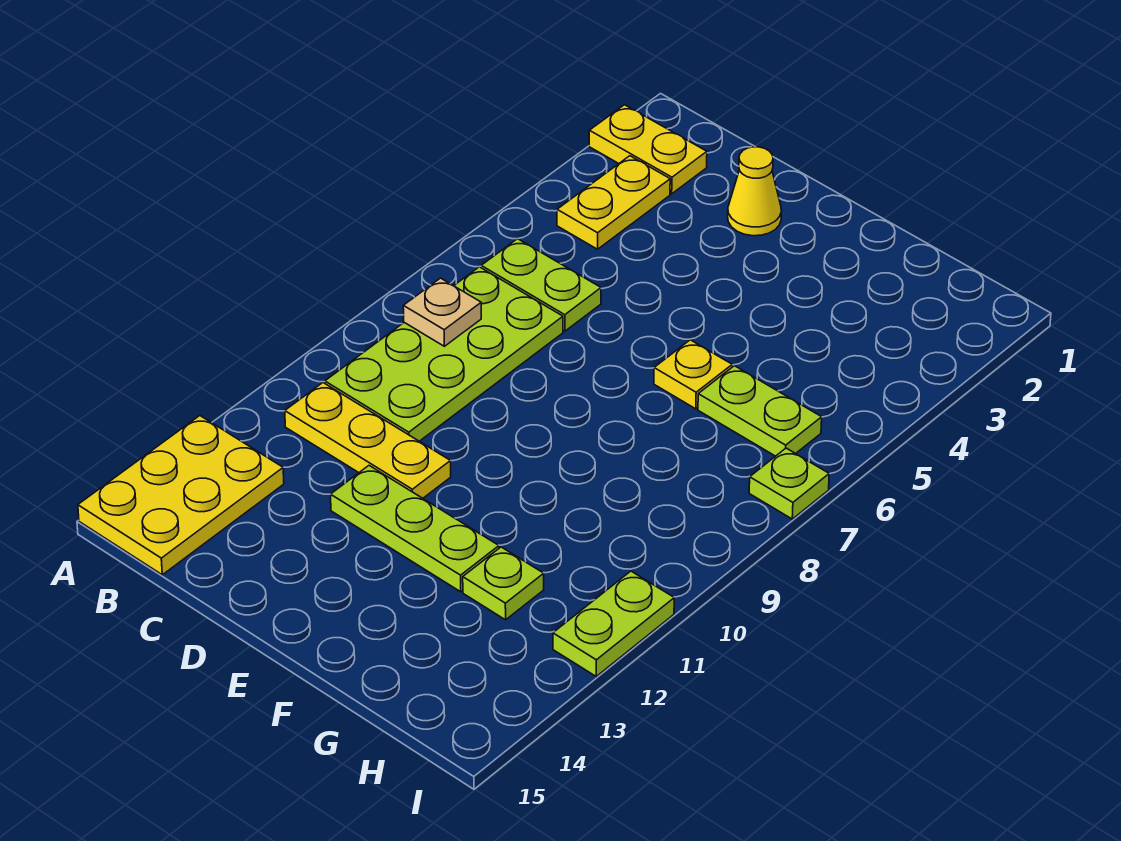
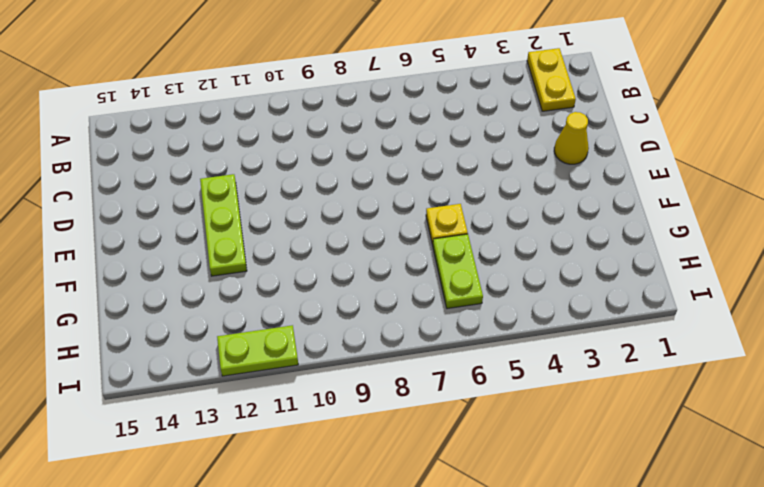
none -> yellow 2x3 plate [78,416,284,575]
none -> yellow 1x2 plate [557,156,670,249]
none -> lime 1x2 plate [481,239,601,331]

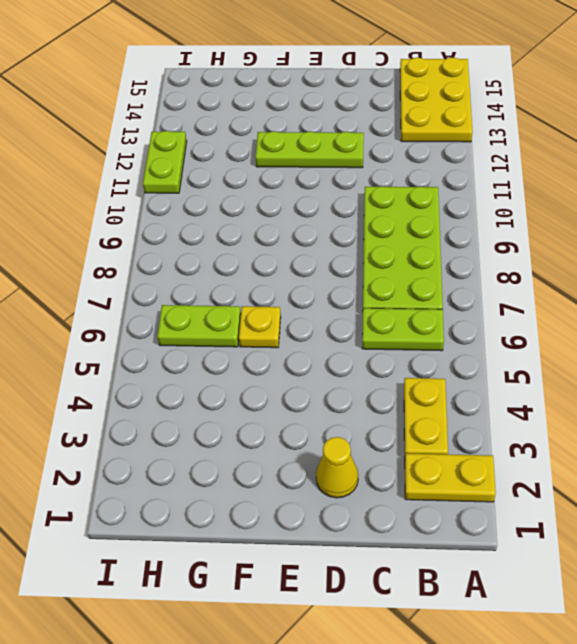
none -> yellow 1x3 plate [285,383,451,498]
none -> lime 1x1 plate [463,547,544,620]
none -> lime 1x1 plate [749,448,829,519]

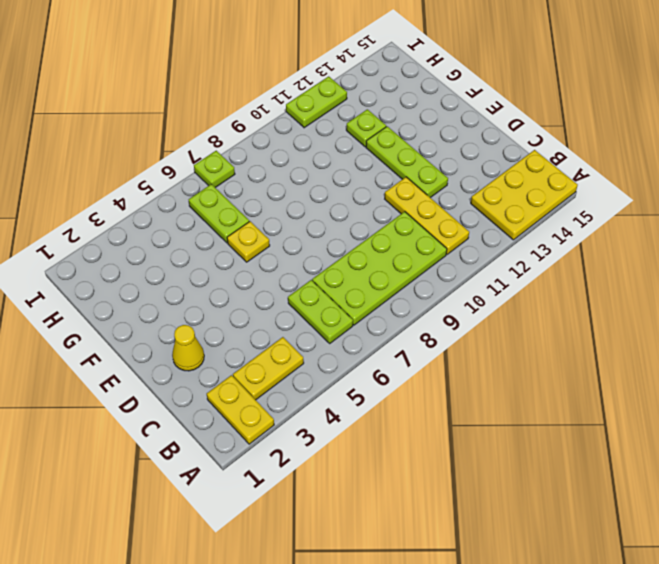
none -> tan 1x1 plate [403,278,481,346]

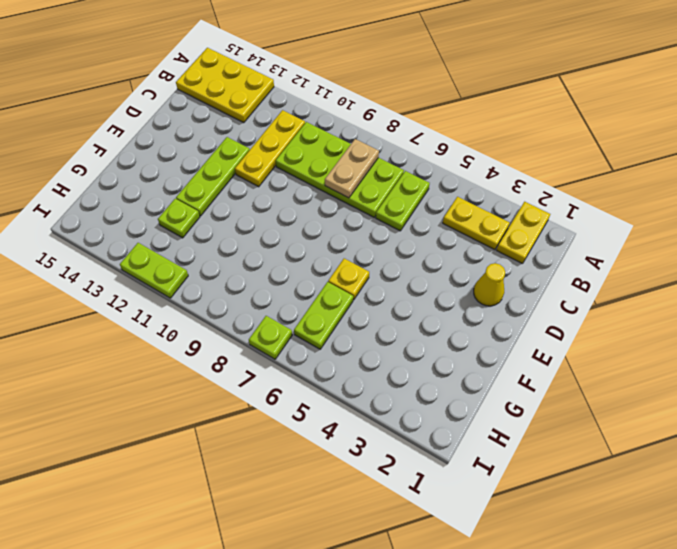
tan 1x2 plate [325,139,379,198] -> tan 1x1 plate [403,278,481,346]

